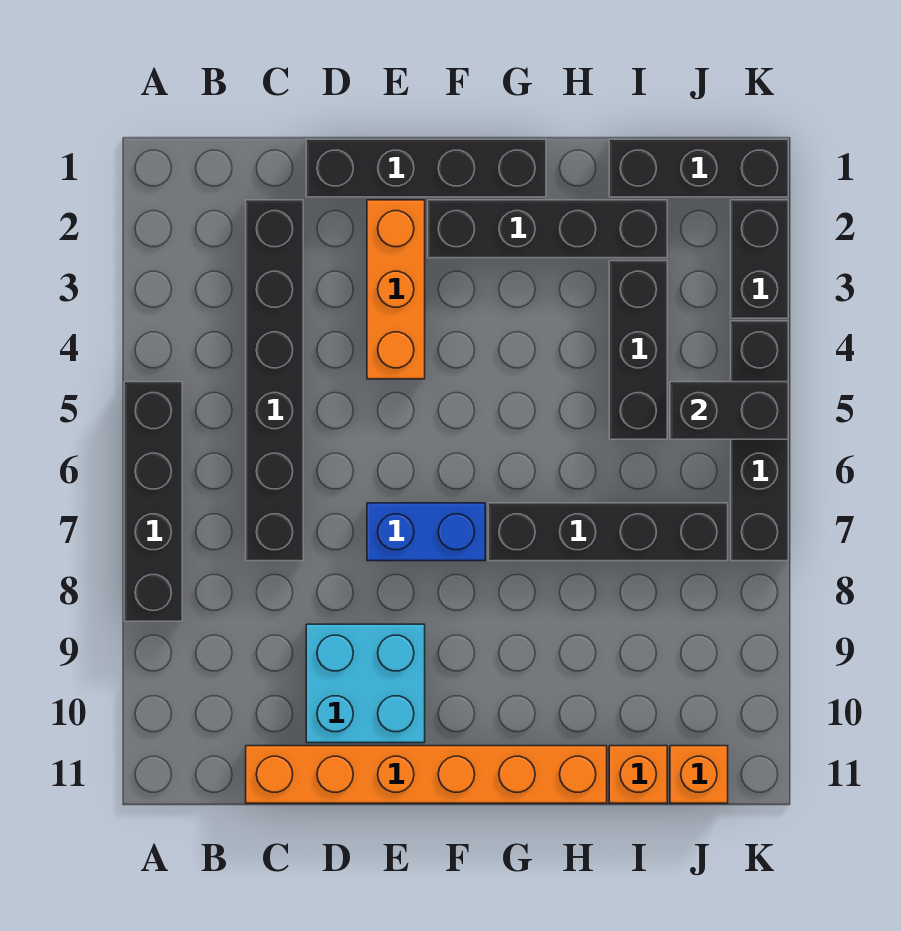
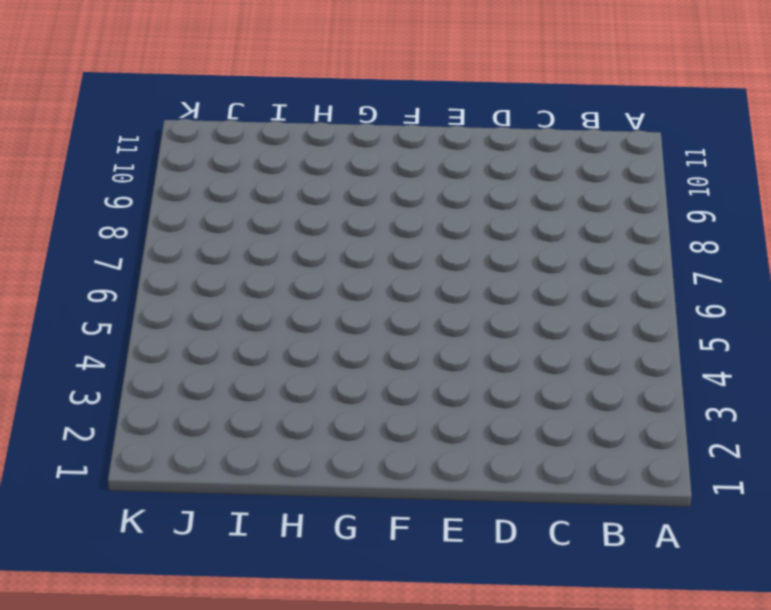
none -> black 1x4 brick [124,382,182,621]
none -> black 1x6 brick [246,200,303,561]
none -> orange 1x6 brick [246,746,607,803]

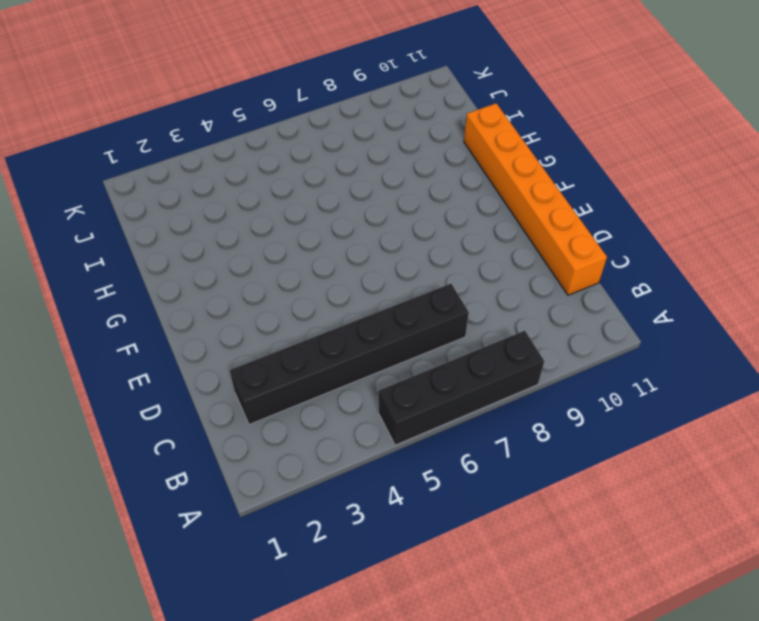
none -> black 1x4 brick [306,139,546,197]
none -> cyan 2x2 brick [306,624,425,743]
none -> orange 1x3 brick [367,200,425,379]

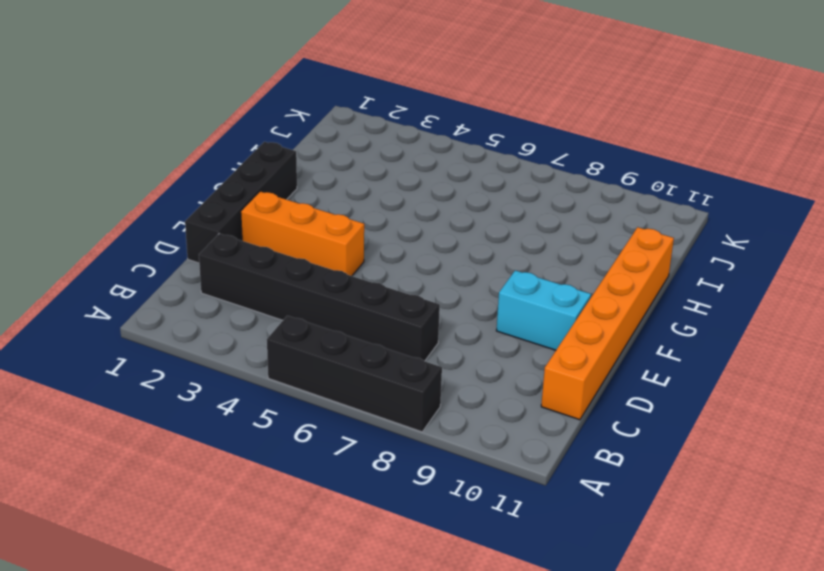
cyan 1x2 brick [496,270,591,350] -> cyan 2x2 brick [306,624,425,743]
none -> blue 1x2 brick [367,503,485,561]
none -> black 1x4 brick [428,200,667,258]
none -> black 1x4 brick [488,503,728,561]

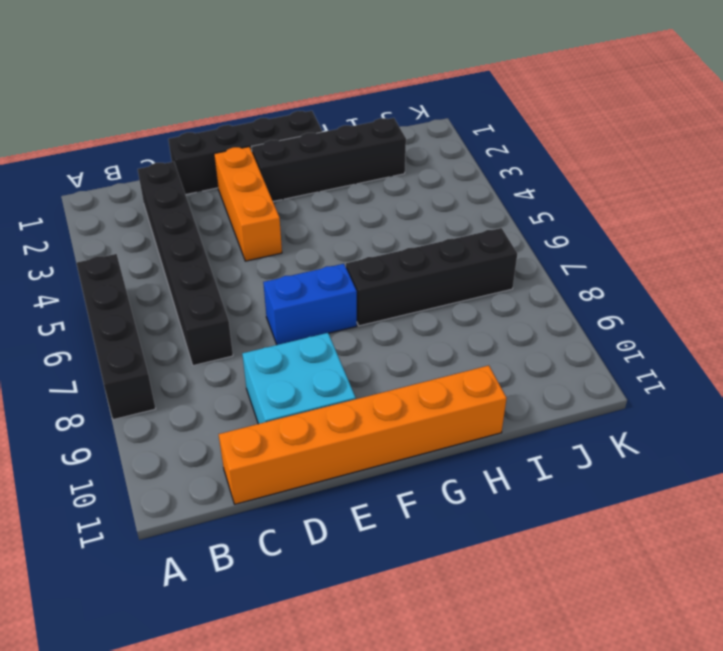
none -> black 1x3 brick [609,139,788,197]
none -> black 1x3 brick [609,261,667,439]
none -> orange 1x1 brick [609,746,667,803]

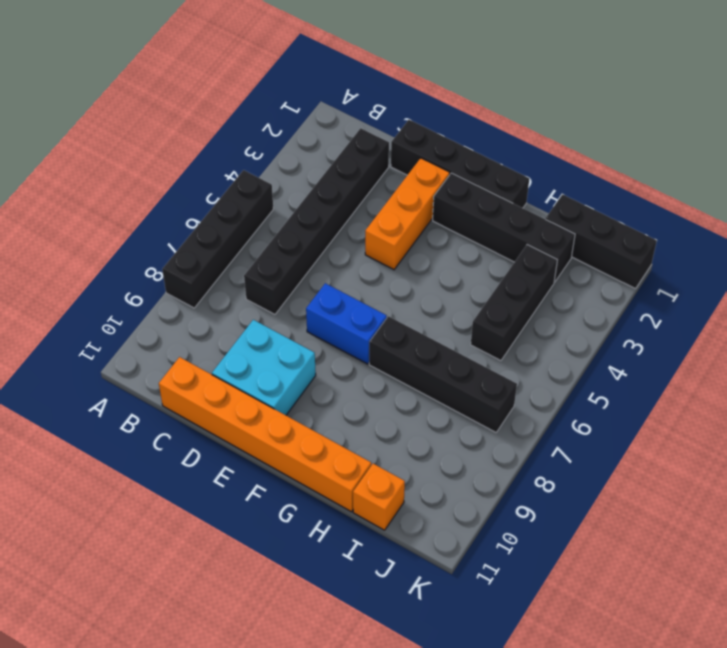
none -> orange 1x1 brick [670,746,728,803]
none -> black 1x2 brick [731,200,788,318]
none -> black 1x4 brick [731,321,788,561]

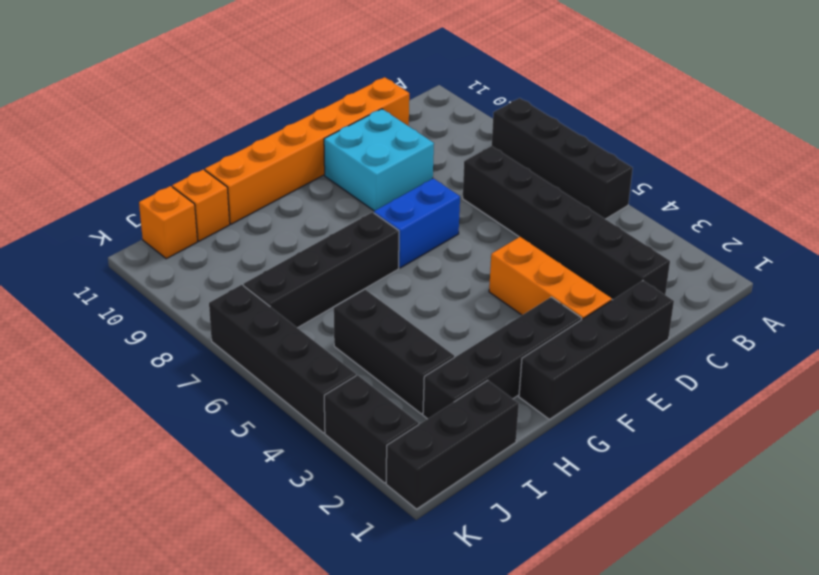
none -> black 1x2 brick [670,382,788,439]

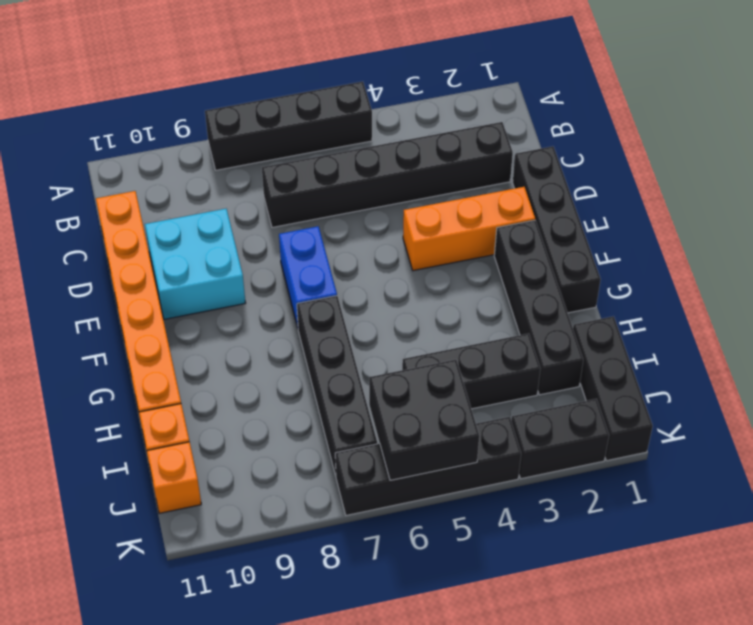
black 2x2 brick [369,360,479,480] -> black 1x2 brick [670,382,788,439]

